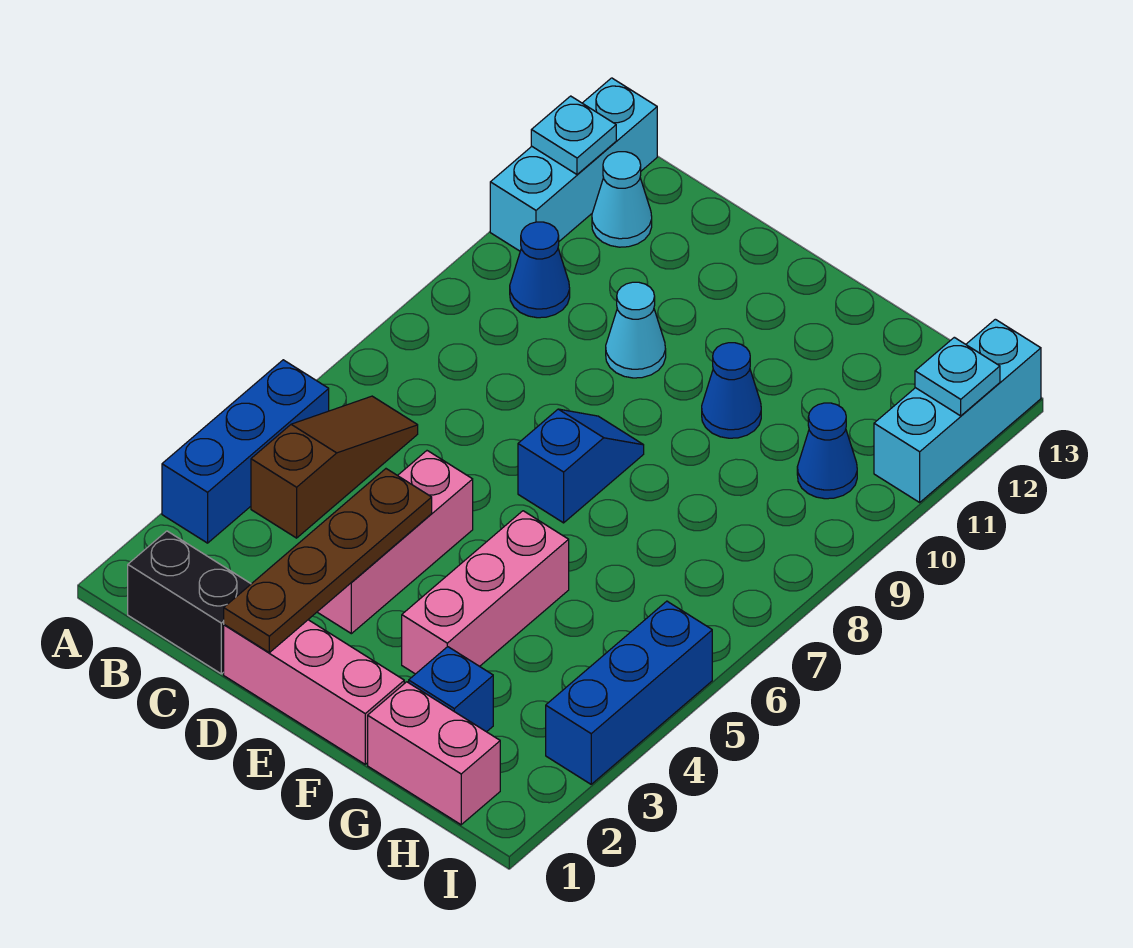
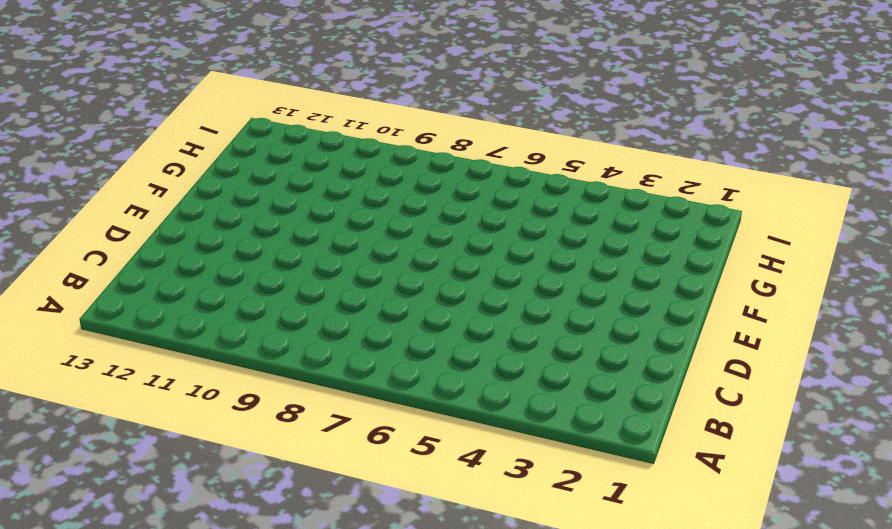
none -> blue 1x3 brick [162,360,329,543]
none -> cyan 1x3 brick [490,78,657,251]
none -> black 1x2 brick [128,531,251,674]

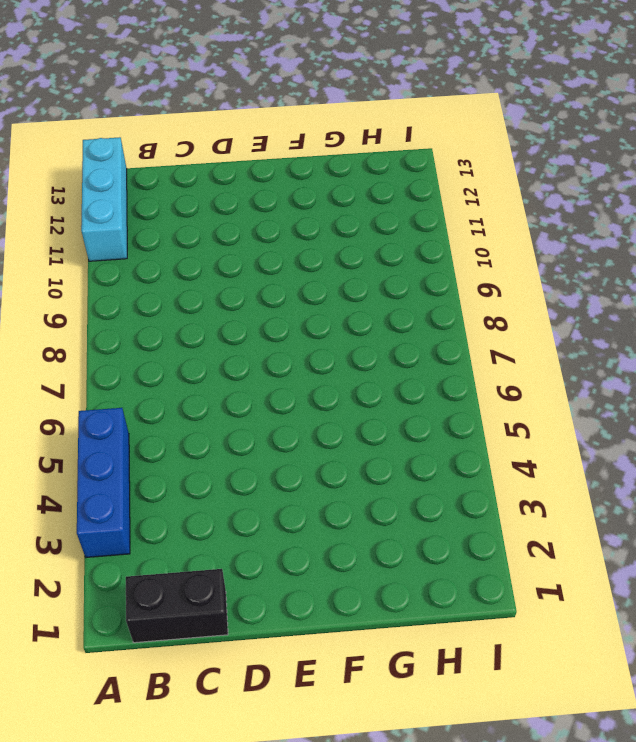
none -> brown 1x3 slope [251,396,418,538]
none -> blue 1x1 cone [510,222,570,318]
none -> cyan 1x1 cone [592,152,652,247]

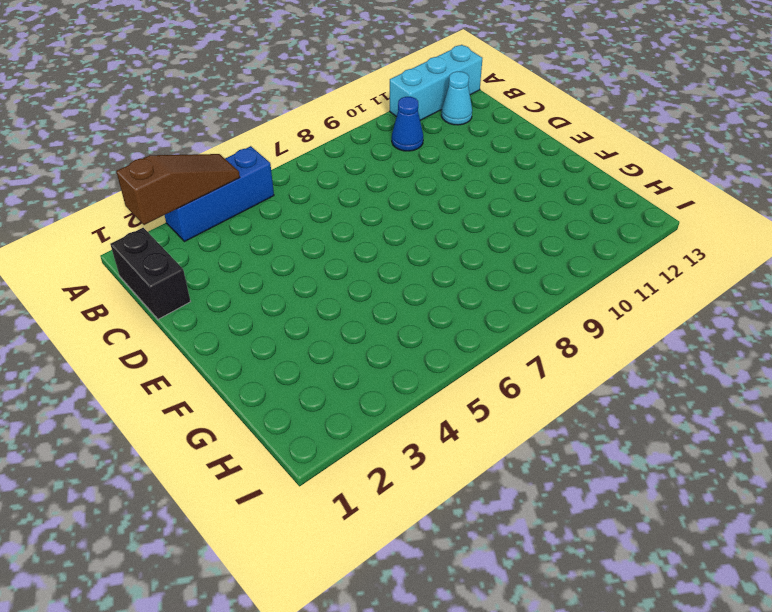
brown 1x3 slope [116,154,240,225] -> brown 1x3 slope moved to [251,396,418,538]
none -> pink 1x3 brick [224,620,404,764]
none -> pink 1x3 brick [318,451,473,634]
none -> cyan 1x1 cone [606,282,666,378]

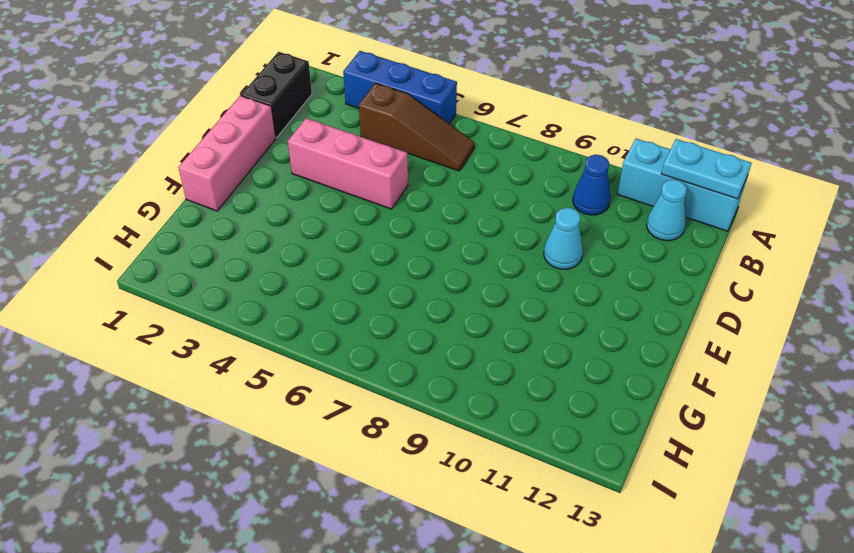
cyan 1x2 plate [662,139,751,199] -> cyan 1x1 plate [531,96,616,174]
none -> blue 1x2 slope [518,409,644,523]
none -> pink 1x3 brick [402,511,569,674]
none -> blue 1x1 cone [702,343,761,438]

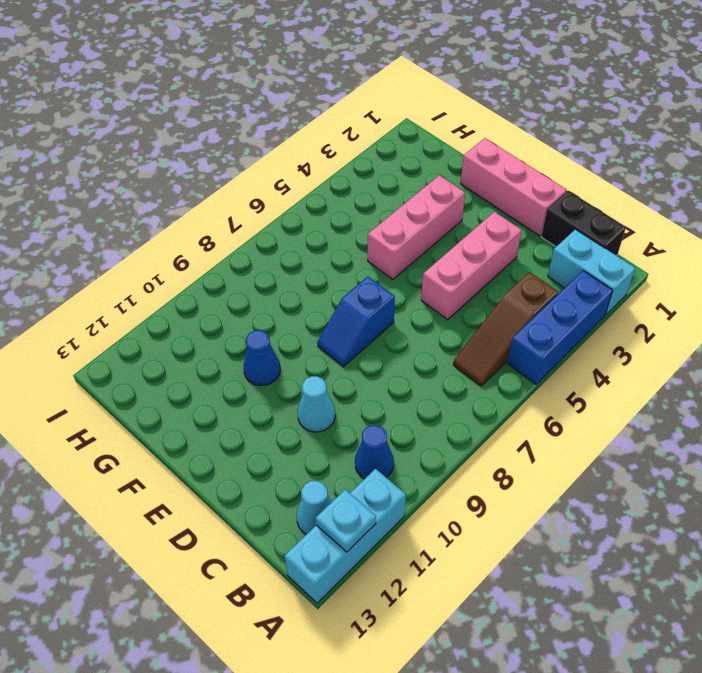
cyan 1x2 brick [548,229,635,315] -> none
none -> pink 1x2 brick [368,682,500,825]
none -> blue 1x1 brick [409,647,493,732]
none -> blue 1x1 cone [797,403,857,499]

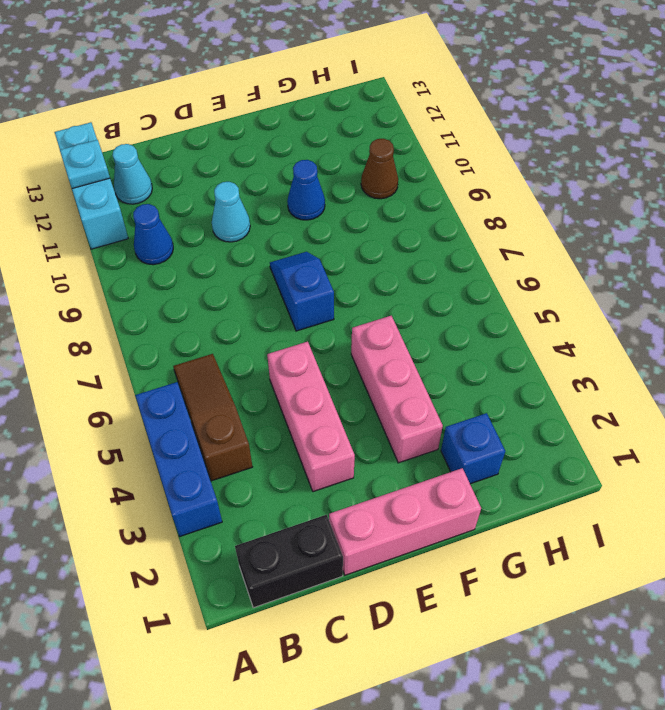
brown 1x1 cone [361,139,398,199] -> blue 1x1 cone [797,403,857,499]
none -> pink 1x2 brick [368,682,500,825]
none -> blue 1x3 brick [546,601,712,784]
none -> cyan 1x3 brick [874,319,1041,502]

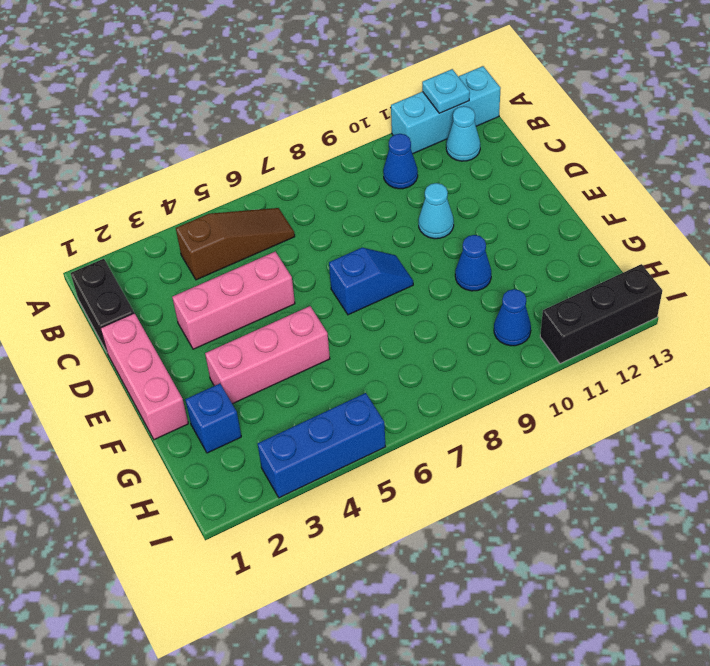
black 1x3 brick [540,264,662,363] -> cyan 1x3 brick [874,319,1041,502]
none -> blue 1x3 brick [162,360,329,543]
none -> pink 1x2 brick [368,682,500,825]
none -> brown 1x4 plate [224,469,432,653]

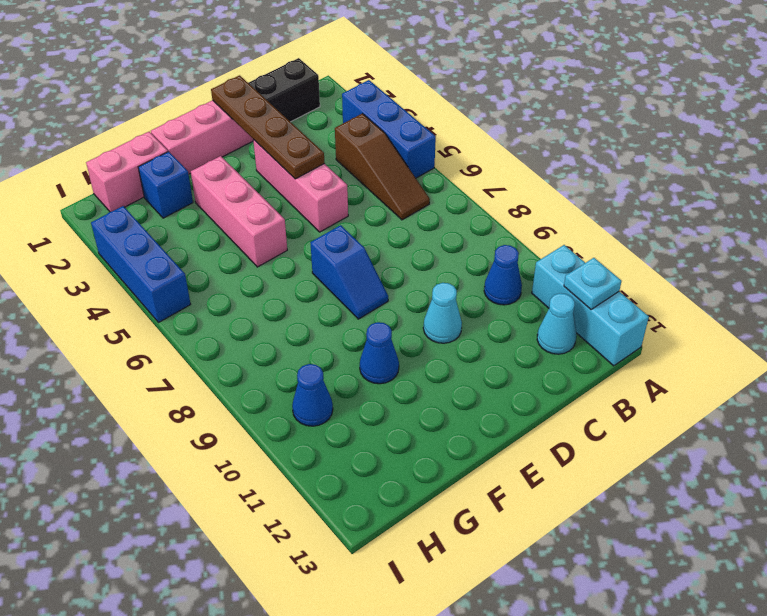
none -> cyan 1x3 brick [874,319,1041,502]
none -> cyan 1x1 plate [915,337,1000,416]

